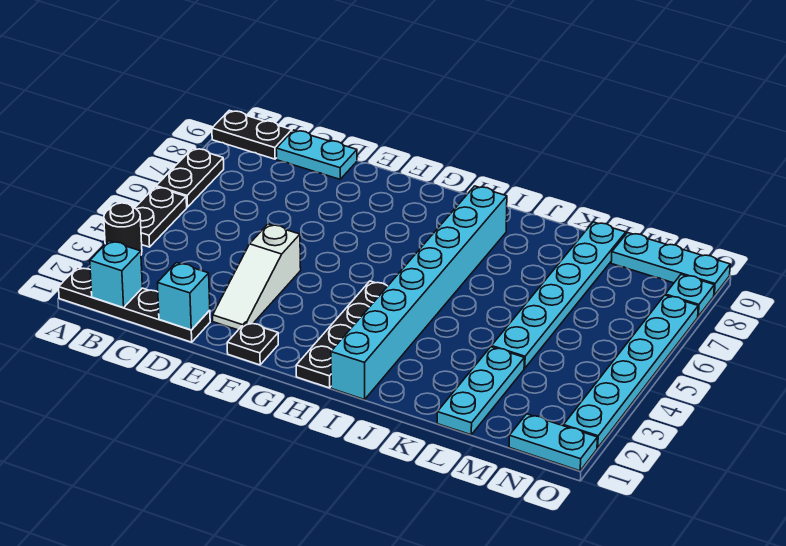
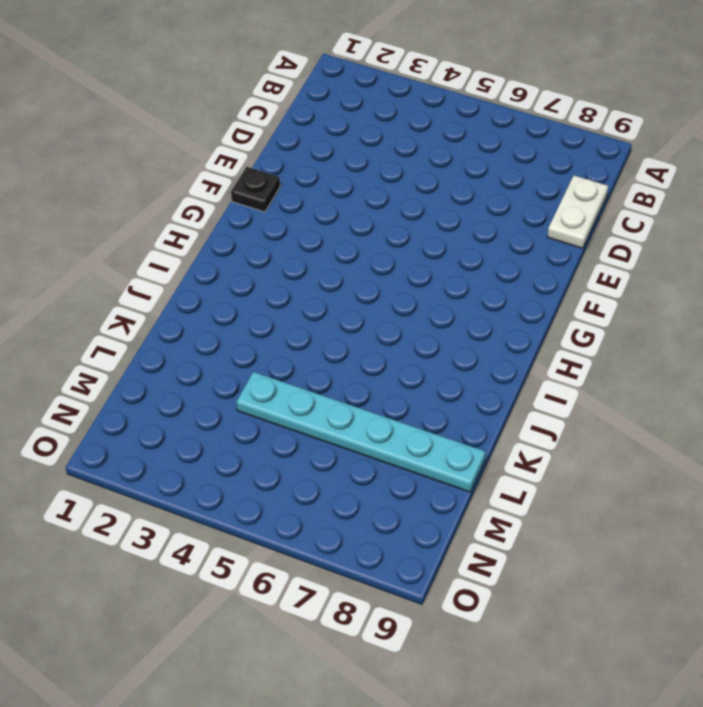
white 1x2 plate [548,176,608,248] -> cyan 1x2 plate [276,130,357,179]
none -> black 1x4 plate [59,267,210,342]
none -> black 1x1 round brick [104,203,142,255]
none -> black 1x2 plate [135,187,187,247]

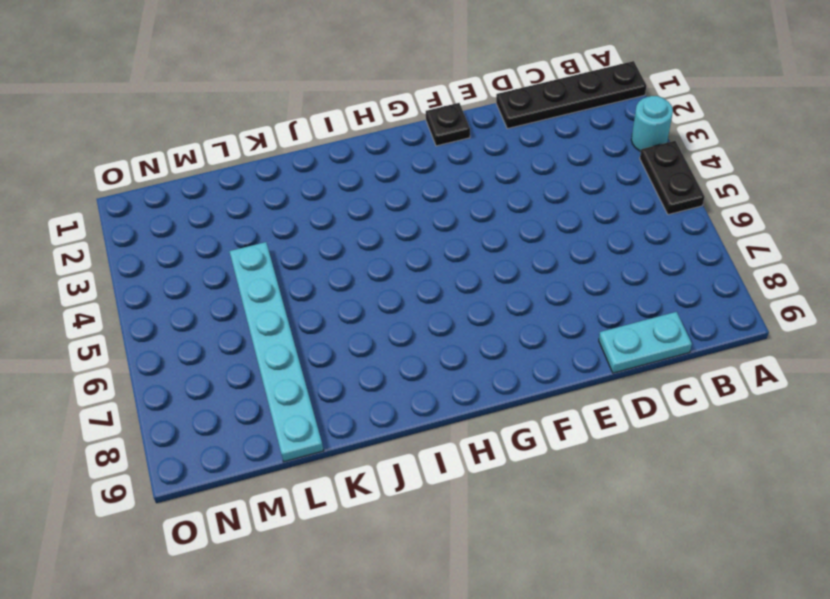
cyan 1x1 round brick [631,96,673,151] -> black 1x1 round brick [104,203,142,255]
none -> black 1x2 plate [156,148,224,207]
none -> black 1x2 plate [212,110,292,159]
none -> white 1x3 slope [213,224,301,330]

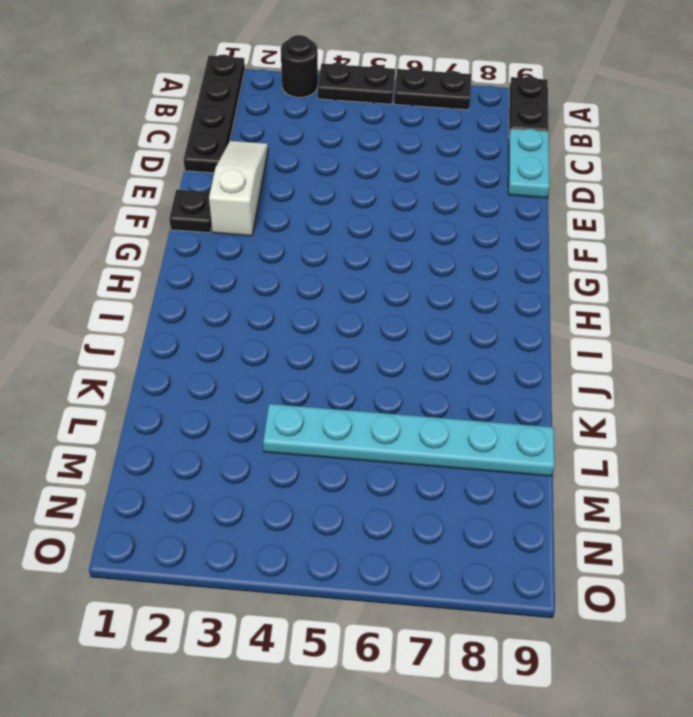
white 1x3 slope [209,141,268,236] -> white 1x3 slope turned to [213,224,301,330]
none -> black 1x4 plate [296,281,387,388]
none -> cyan 1x8 brick [331,186,507,399]
none -> cyan 1x3 plate [437,347,524,435]

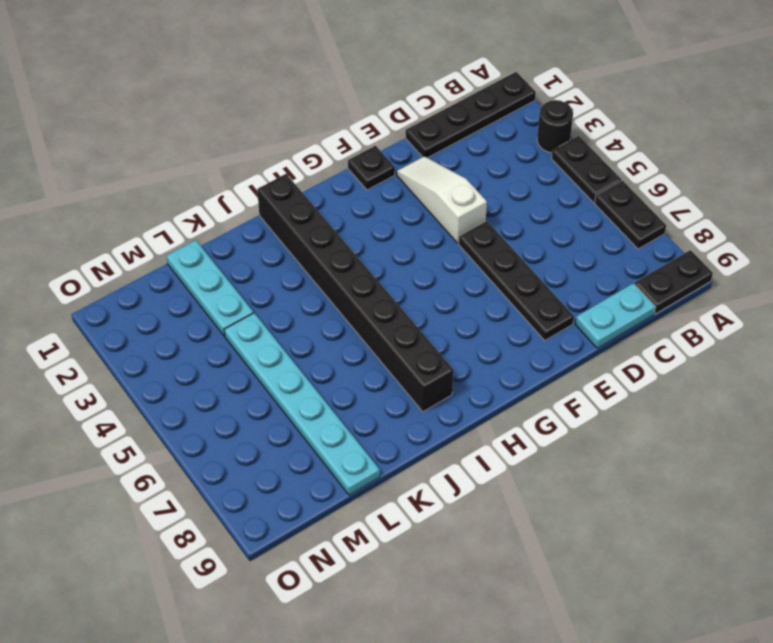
black 1x4 plate [459,221,574,340] -> black 1x4 plate moved to [296,281,387,388]
black 1x8 brick [257,174,454,412] -> cyan 1x8 brick [331,186,507,399]
none -> cyan 1x3 plate [611,233,730,295]
none -> cyan 1x2 plate [509,414,597,471]
none -> cyan 1x6 plate [564,295,698,448]

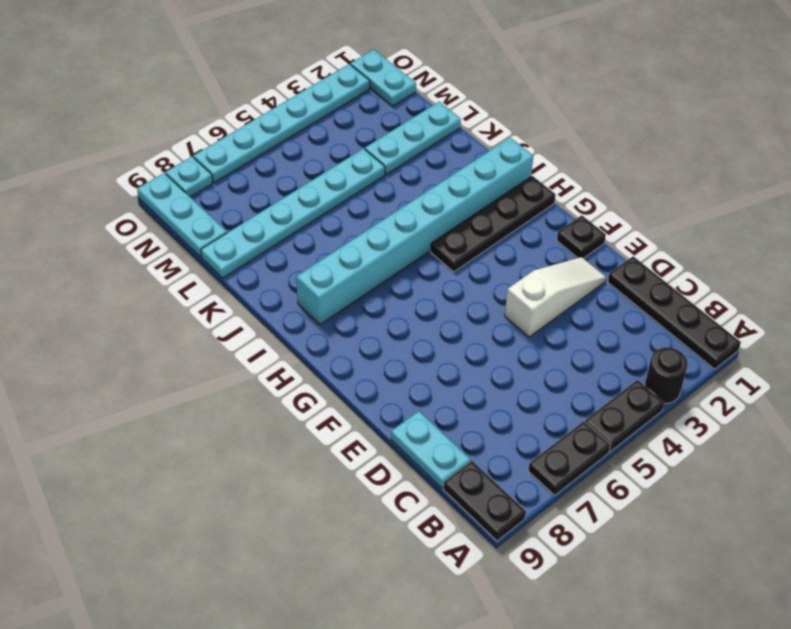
none -> cyan 1x1 brick [90,241,142,308]
none -> cyan 1x1 brick [158,263,210,330]

